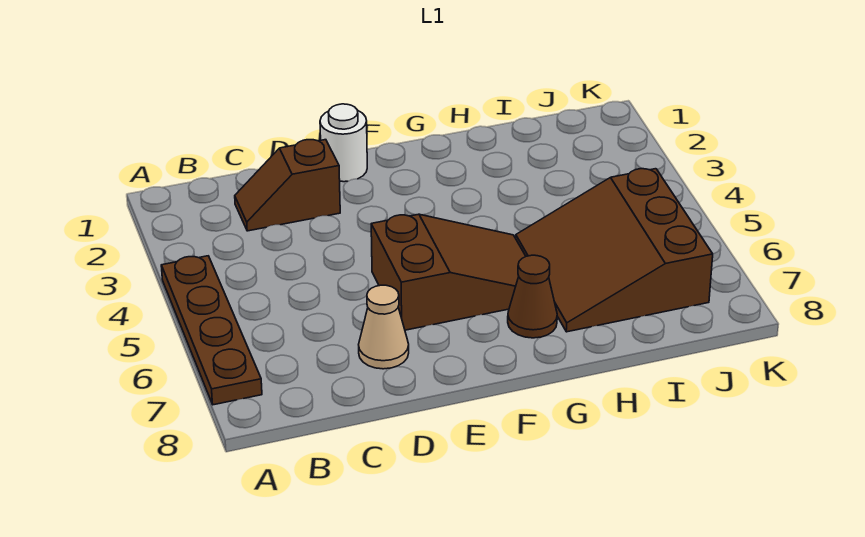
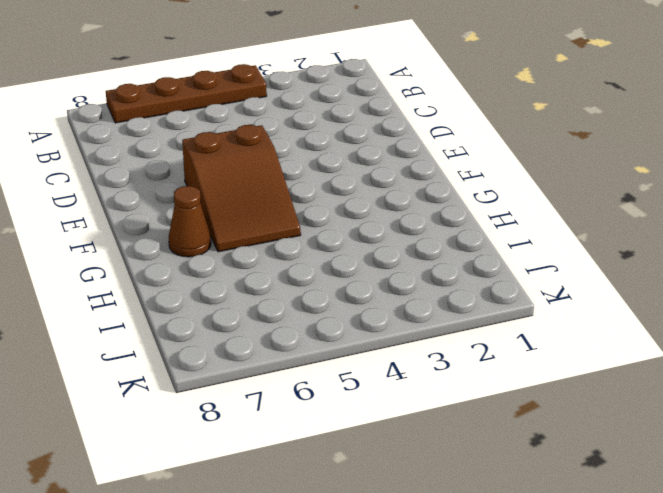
none -> brown 1x2 slope [235,140,340,231]
none -> tan 1x1 cone [359,285,409,369]

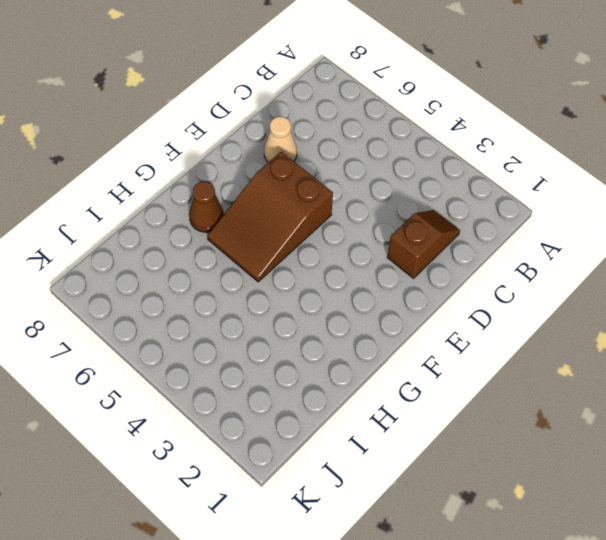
none -> brown 1x4 plate [161,256,262,405]
none -> white 1x1 round brick [320,104,367,182]

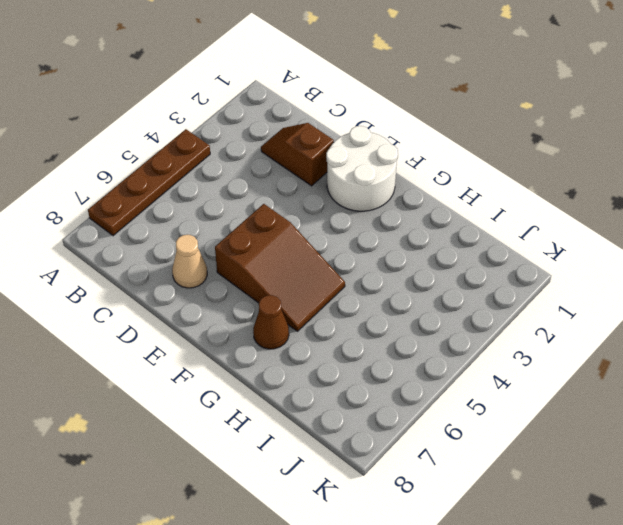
white 2x2 round brick [326,126,398,211] -> white 1x1 round brick [320,104,367,182]
none -> brown 3x3 slope [516,169,713,332]

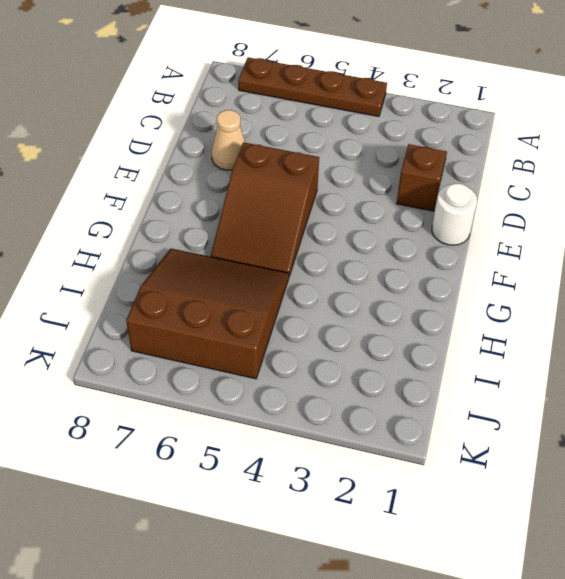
none -> brown 1x1 cone [508,255,557,338]

